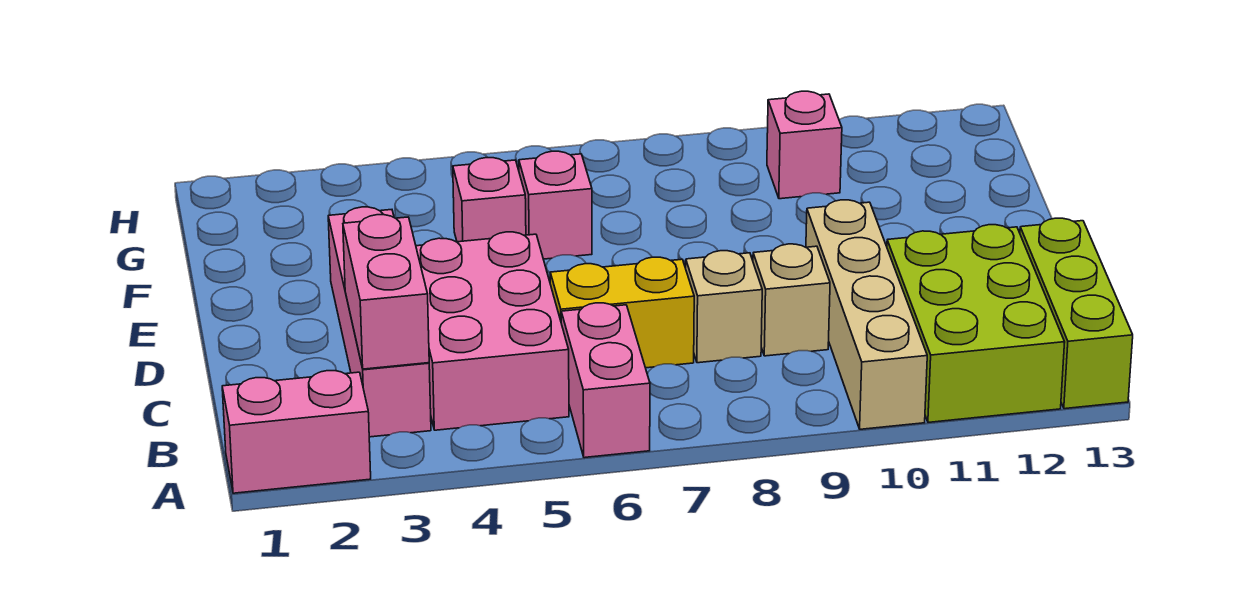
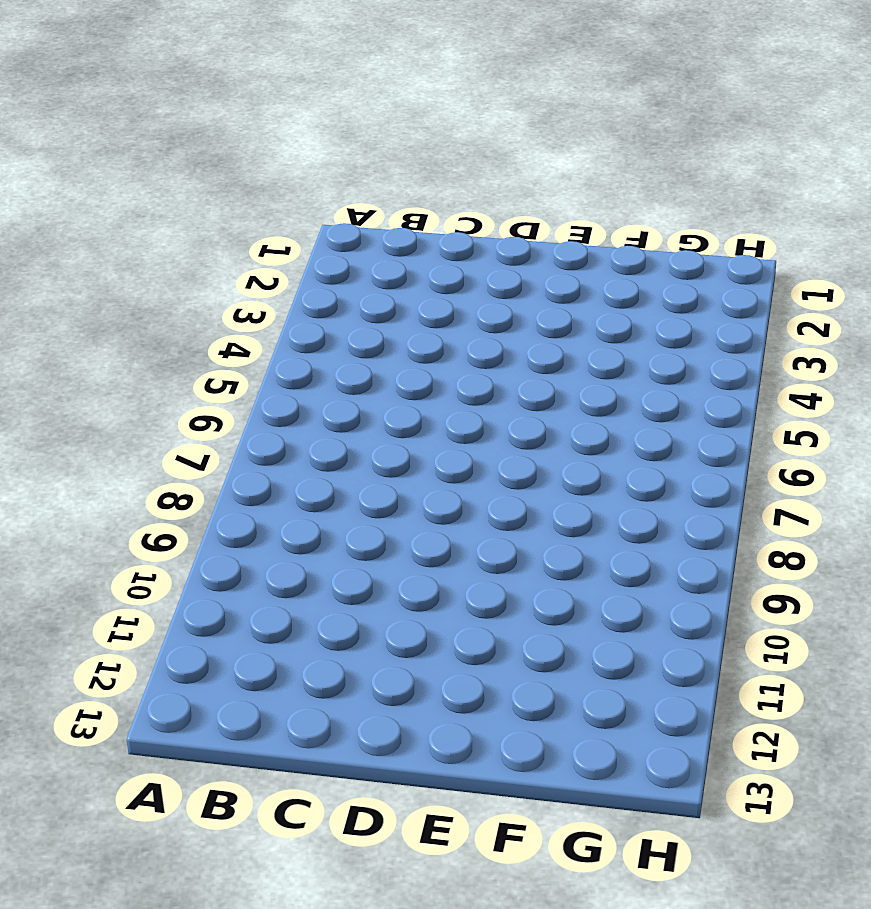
none -> pink 1x2 brick [222,371,371,493]
none -> pink 1x2 brick [561,303,650,458]
none -> tan 1x4 brick [806,200,927,429]

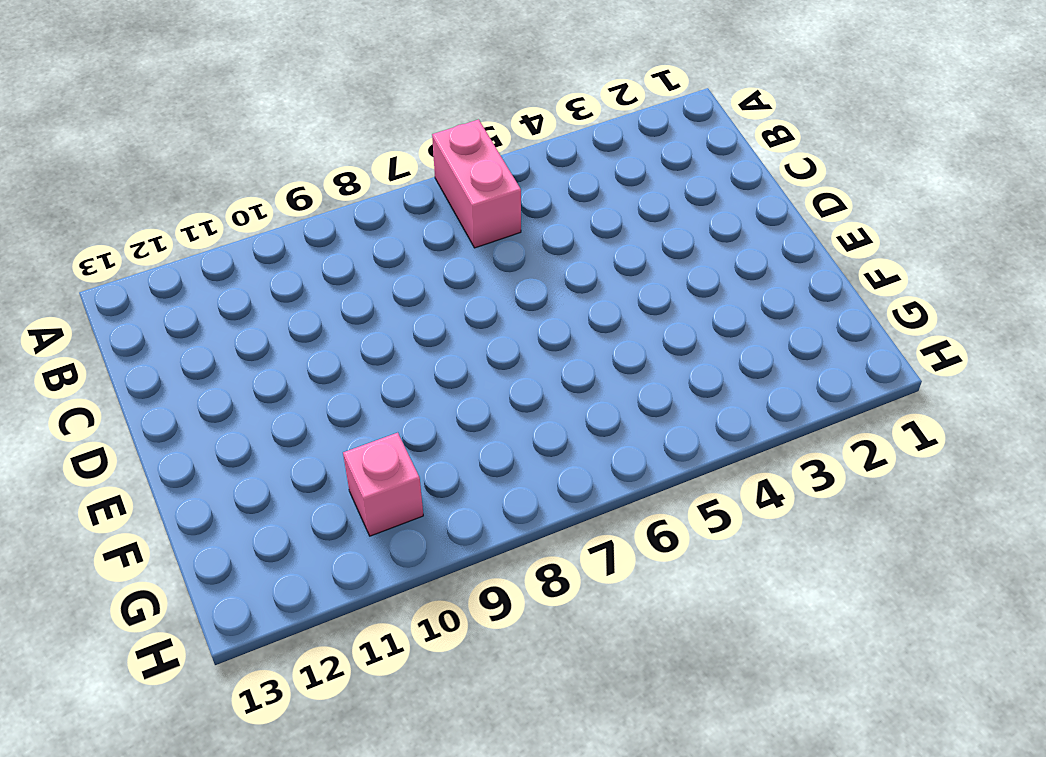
none -> pink 1x2 brick [222,371,371,493]
none -> tan 1x4 brick [806,200,927,429]
none -> lime 2x3 brick [887,225,1065,422]

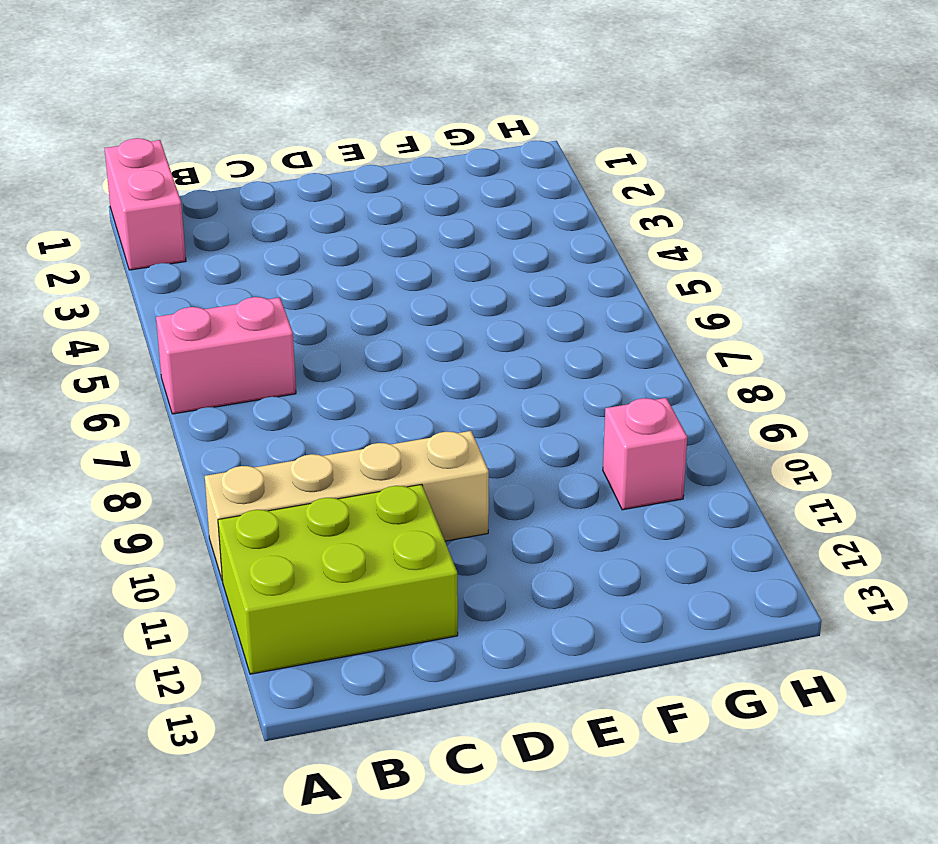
none -> lime 1x3 brick [1020,218,1133,409]
none -> pink 1x4 brick [328,207,431,437]
none -> pink 2x3 brick [416,232,569,430]

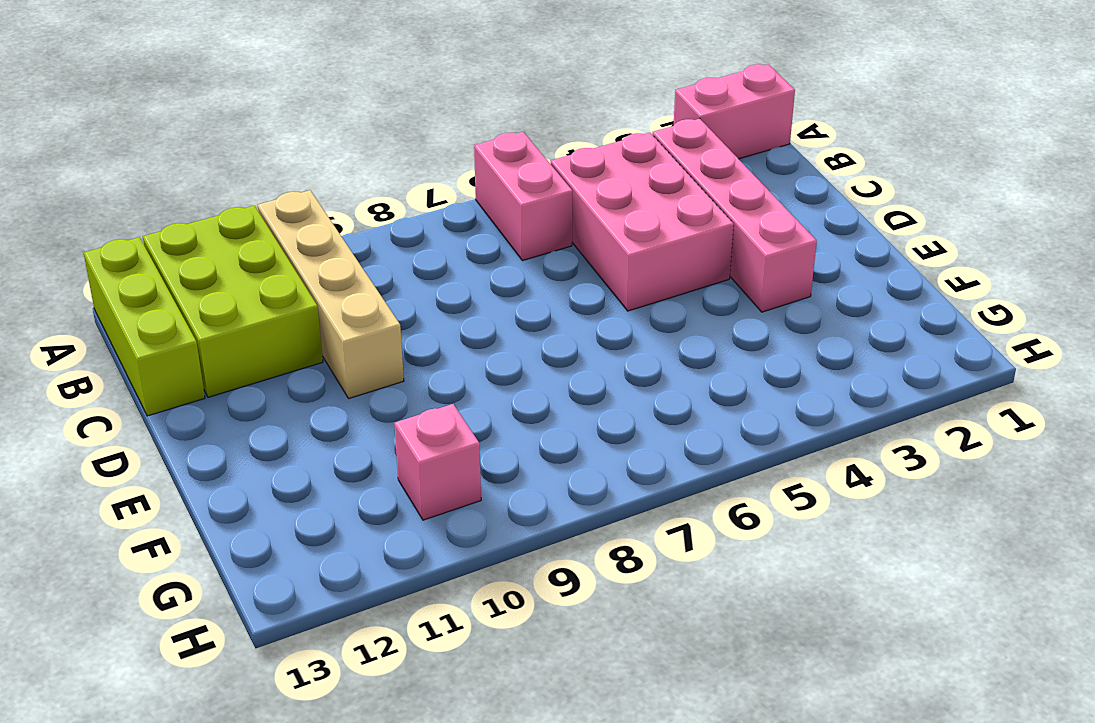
none -> yellow 1x2 brick [550,257,694,368]
none -> tan 1x1 brick [686,251,762,363]
none -> tan 1x1 brick [753,244,830,356]

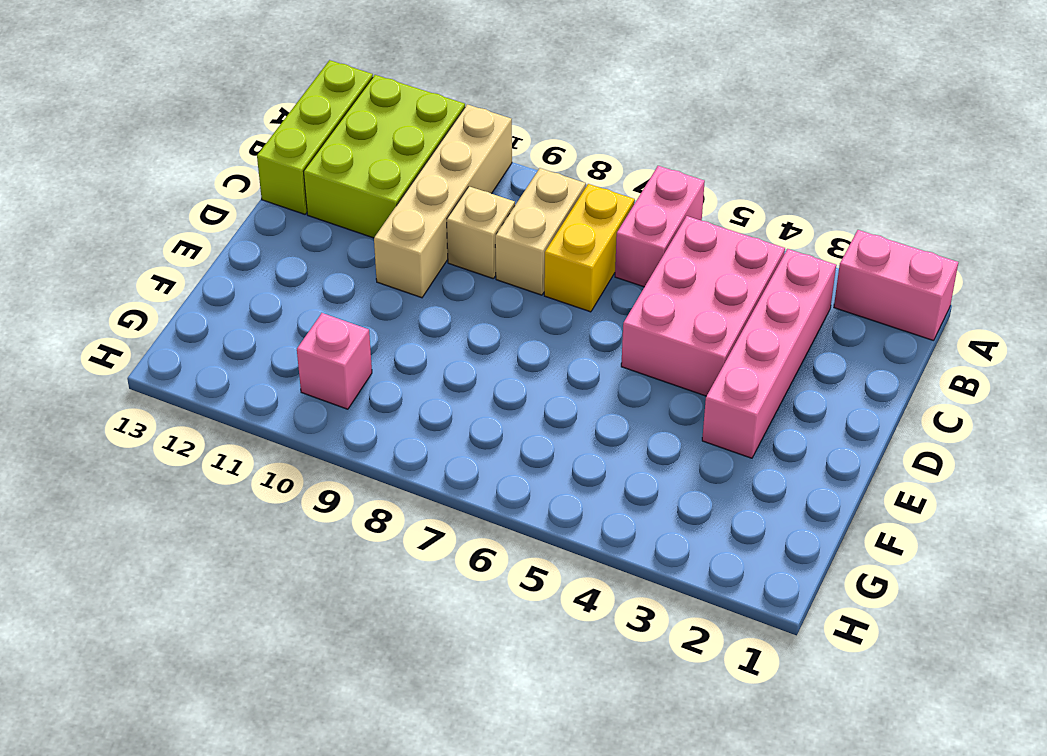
yellow 1x2 brick [544,184,635,312] -> yellow 1x2 brick turned to [550,257,694,368]
tan 1x2 brick [495,168,586,295] -> tan 1x1 brick [686,251,762,363]
none -> pink 1x1 brick [453,158,526,242]
none -> pink 1x1 brick [519,151,592,259]
none -> pink 1x2 brick [343,215,429,369]

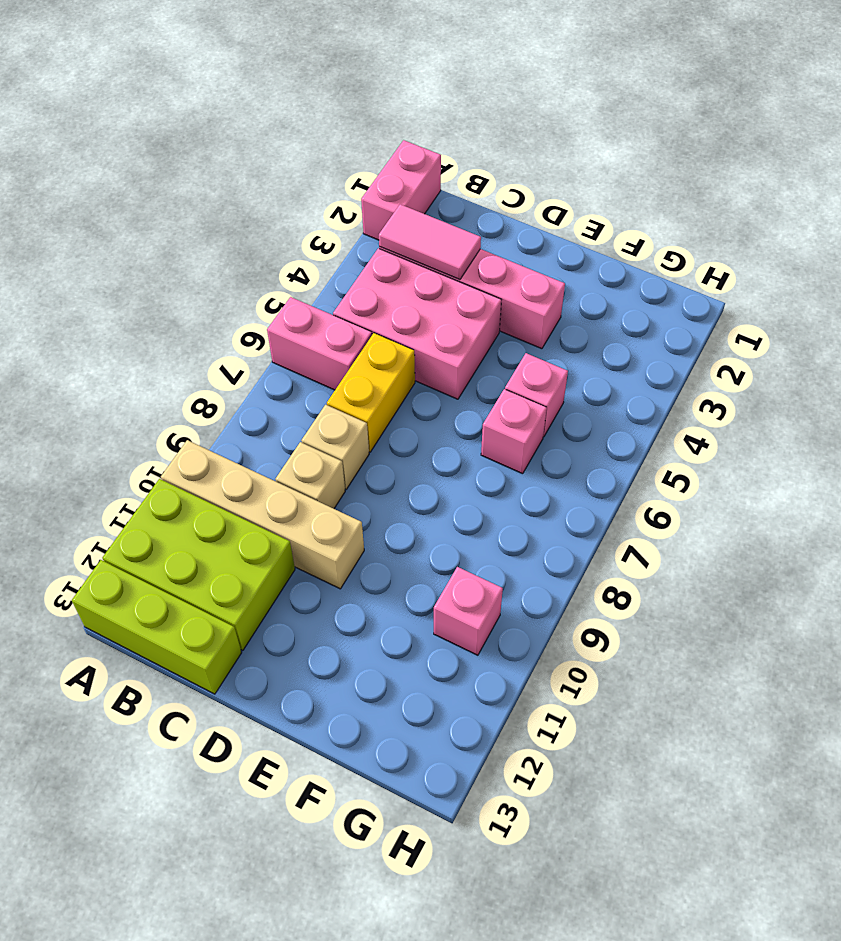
pink 1x2 tile [379,204,481,280] -> pink 1x2 brick [343,215,429,369]

